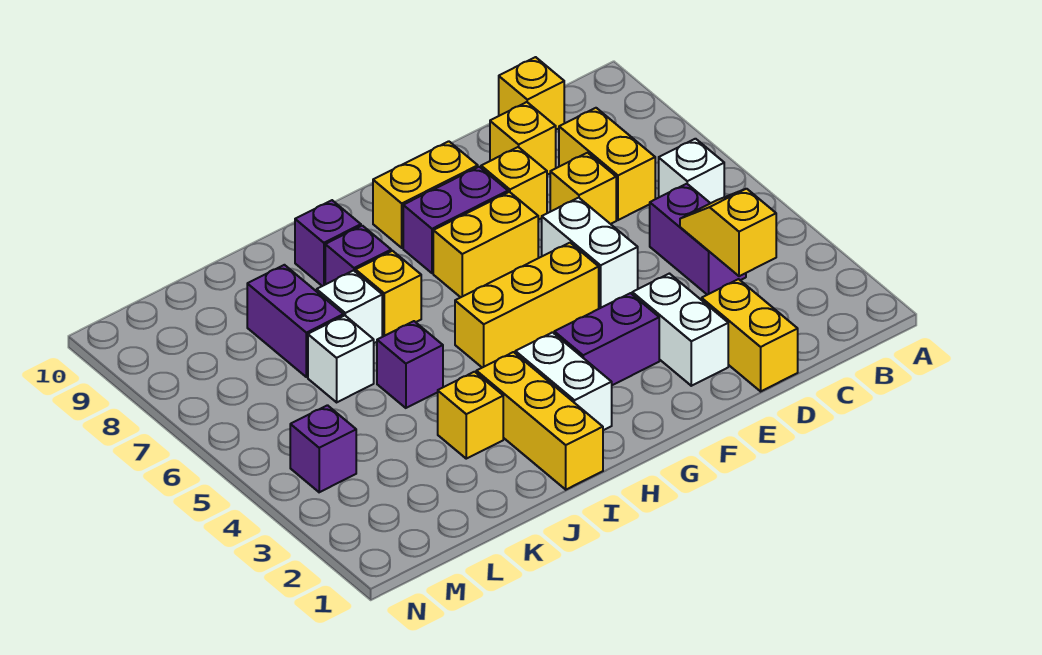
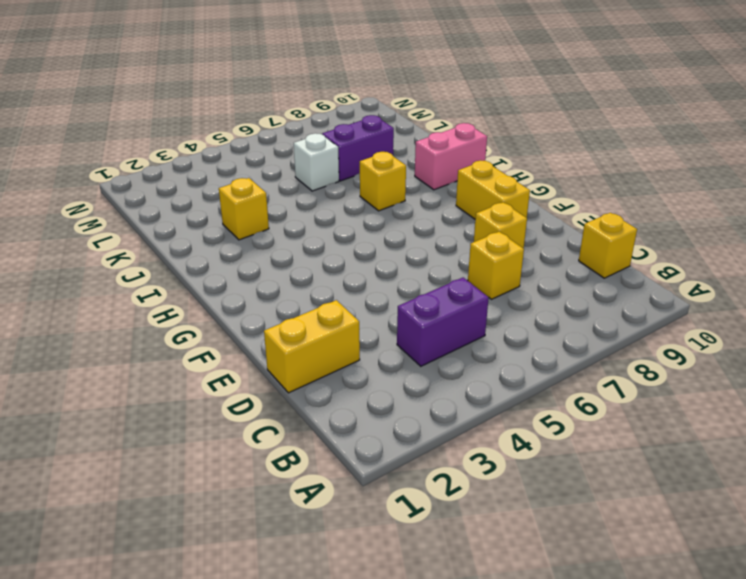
pink 1x2 brick [415,123,487,190] -> purple 1x1 brick [295,200,361,286]
none -> white 1x1 brick [659,139,724,203]
none -> yellow 1x2 brick [559,108,655,220]
none -> yellow 1x1 brick [490,102,556,175]

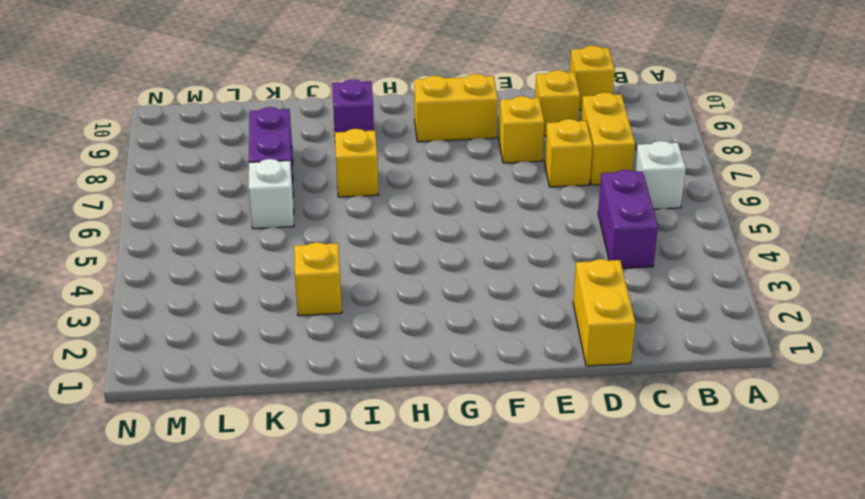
none -> white 1x2 brick [632,274,728,386]
none -> white 1x2 brick [542,198,638,309]
none -> purple 1x2 brick [554,293,659,385]

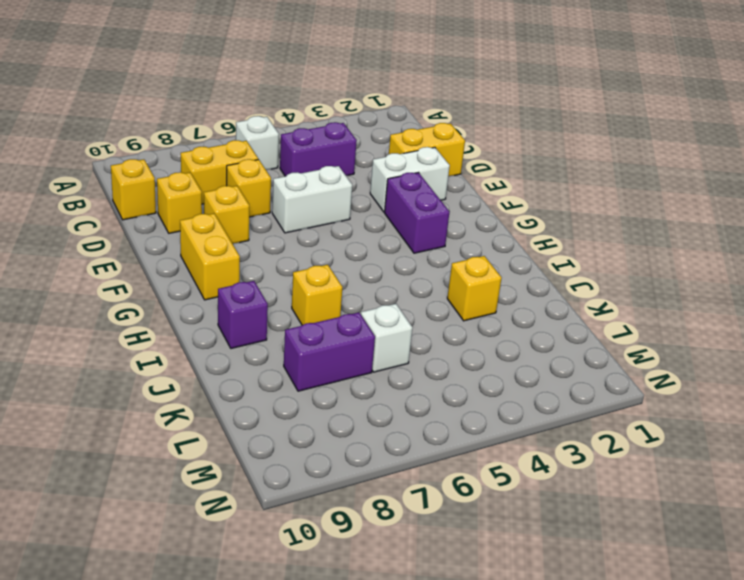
none -> yellow 1x3 brick [455,243,599,368]
none -> yellow 1x2 brick [433,192,538,297]
none -> purple 1x2 brick [403,167,508,273]

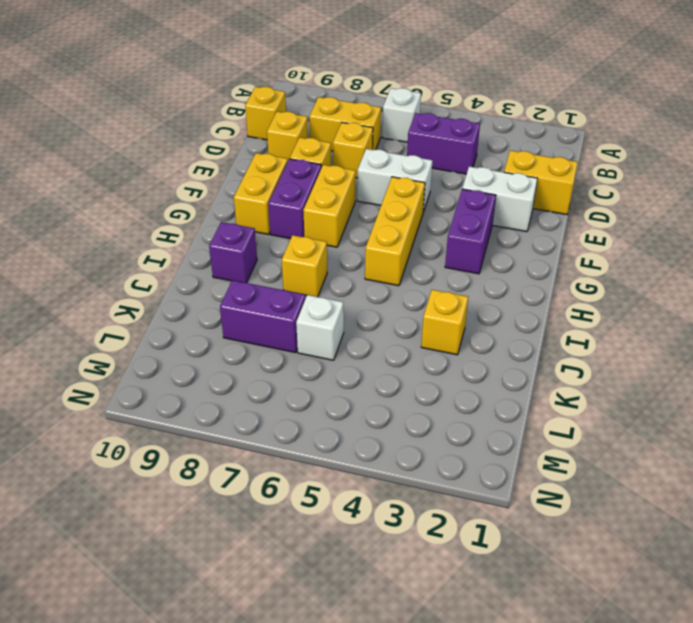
none -> white 1x2 brick [515,332,612,430]
none -> yellow 1x3 brick [476,352,603,490]
none -> purple 1x1 brick [325,226,391,284]

